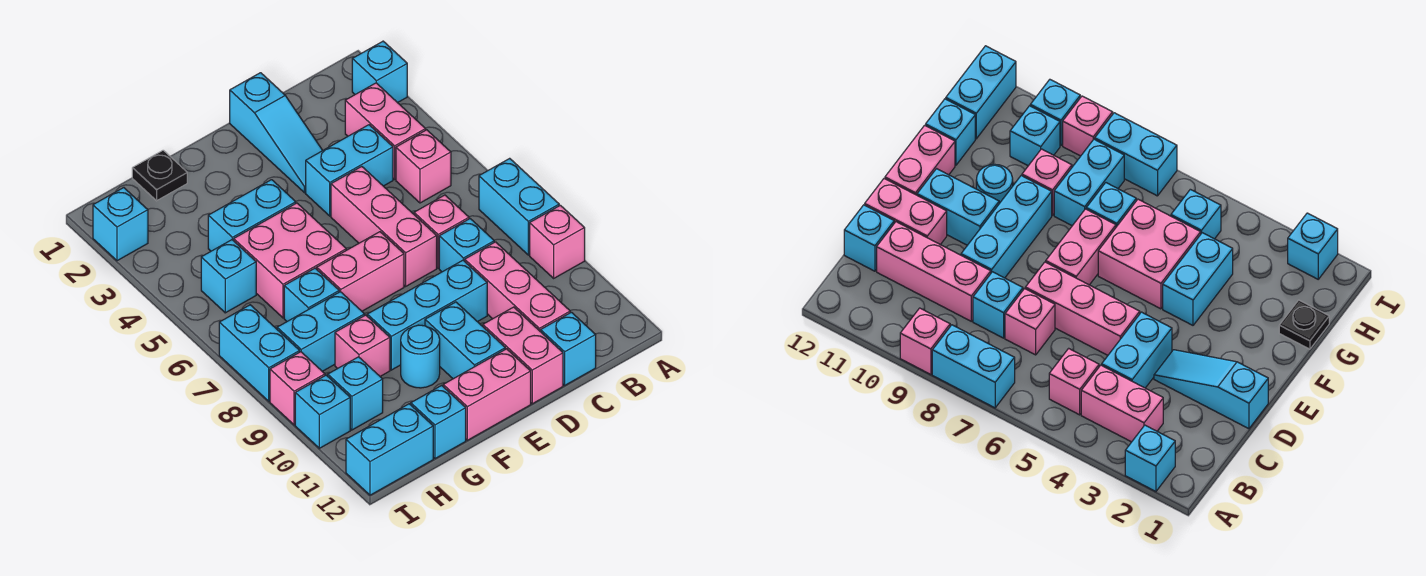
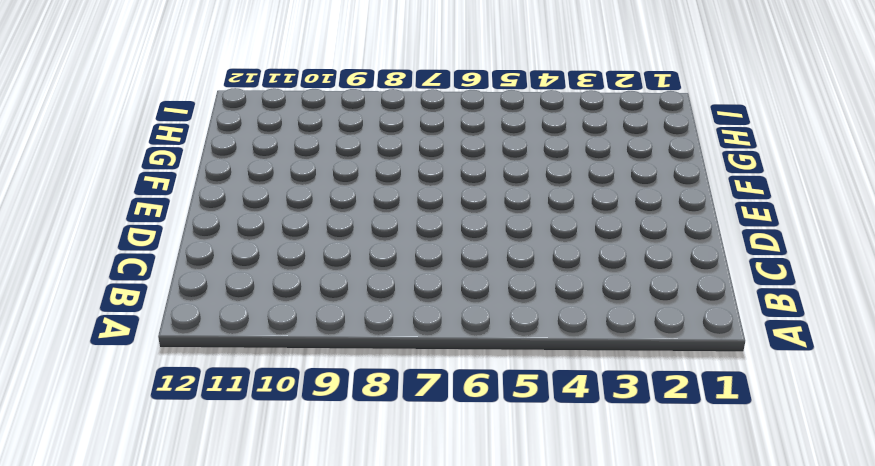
none -> cyan 1x1 brick [352,41,407,103]
none -> cyan 1x2 brick [479,158,559,255]
none -> pink 1x1 brick [530,205,585,278]
none -> pink 1x2 brick [345,83,426,179]

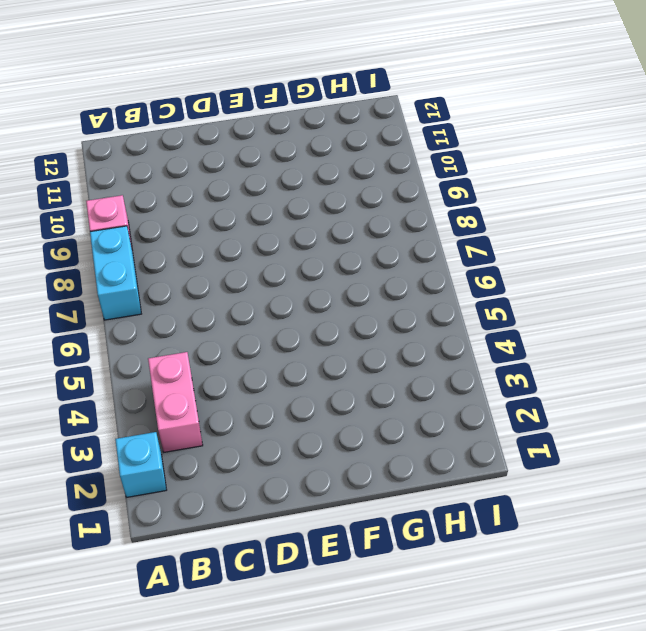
none -> pink 1x1 brick [396,130,451,203]
none -> cyan 1x2 brick [306,125,393,216]
none -> pink 1x1 brick [414,195,469,268]
none -> cyan 1x1 brick [439,219,494,272]

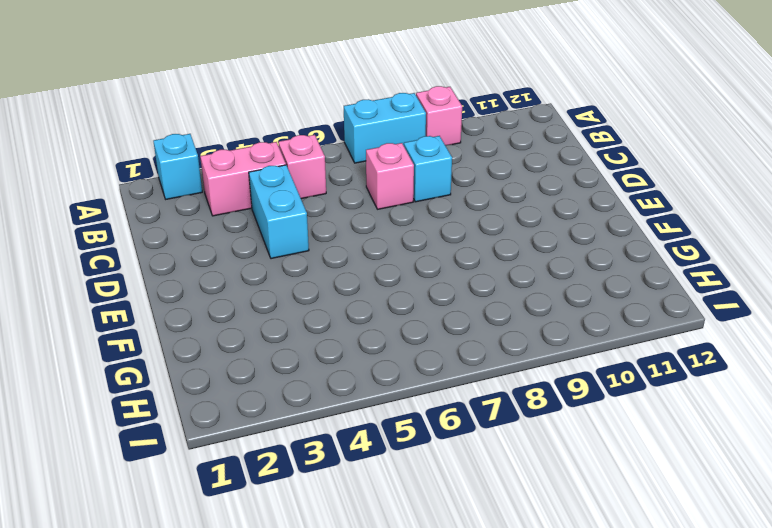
none -> pink 1x3 brick [465,242,570,332]
none -> cyan 1x1 brick [541,312,596,385]
none -> cyan 1x3 slope [230,73,323,193]
none -> pink 1x3 brick [331,167,437,286]

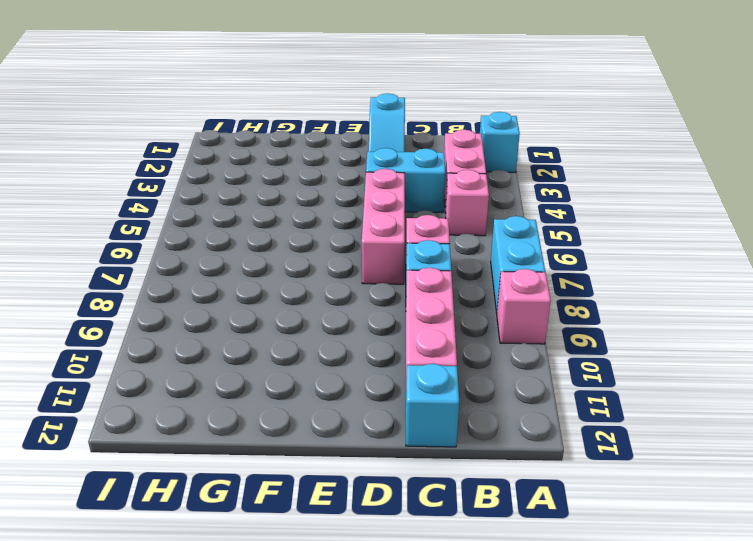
none -> cyan 1x3 brick [367,260,487,370]
none -> pink 1x2 brick [483,307,563,404]
none -> pink 1x2 brick [317,232,404,311]
none -> cyan 1x2 brick [425,302,505,379]

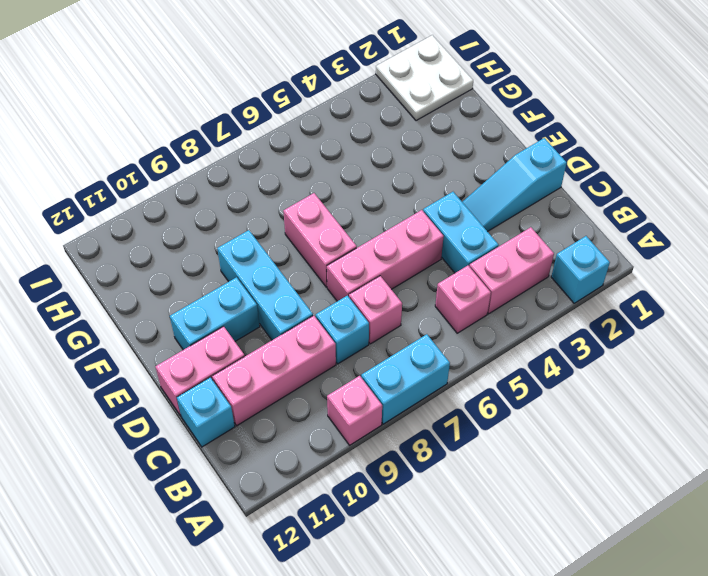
white 2x2 plate [376,35,473,121] -> cyan 1x1 brick [93,188,148,261]
none -> pink 1x2 brick [443,349,531,440]
none -> cyan 1x2 brick [208,180,296,251]
none -> pink 2x2 brick [234,203,346,318]
none -> cyan 1x1 round brick [401,325,440,388]

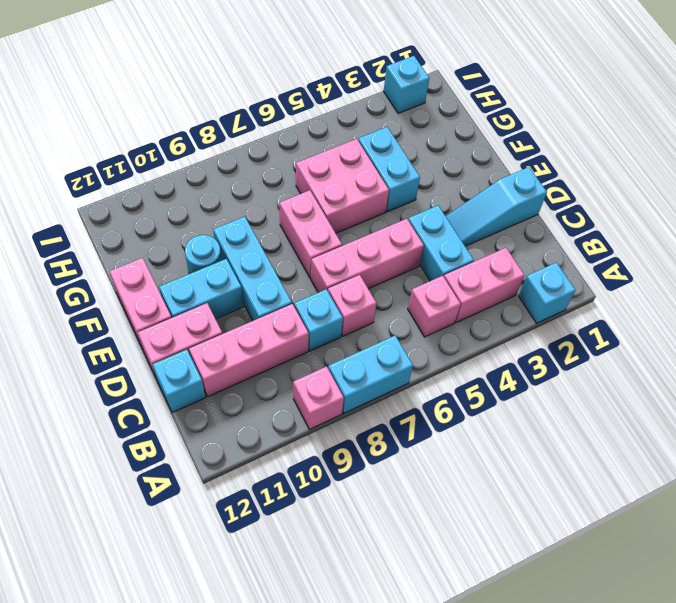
none -> black 1x1 plate [132,150,187,201]
none -> cyan 1x1 brick [284,268,339,321]
none -> cyan 1x2 brick [277,292,365,371]
none -> pink 1x1 brick [335,315,390,376]

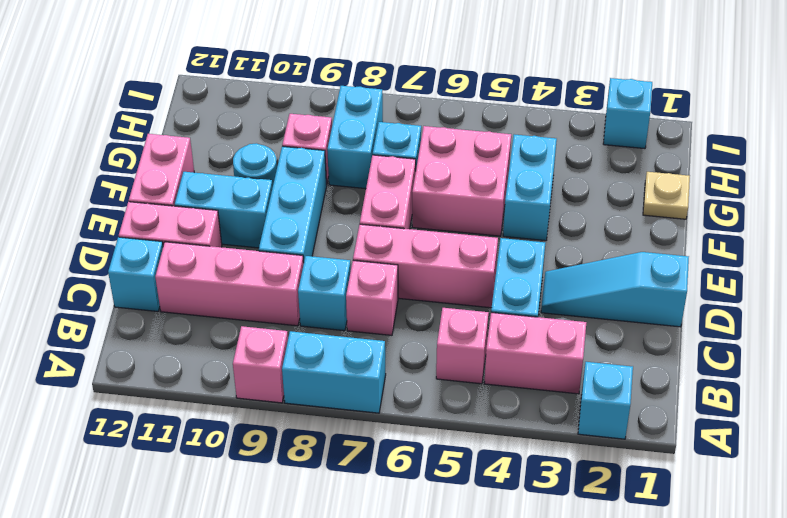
tan 1x1 plate [643,172,690,219] -> black 1x1 plate [132,150,187,201]
none -> cyan 1x1 brick [411,385,466,459]
none -> cyan 1x1 brick [201,240,256,313]
none -> cyan 1x1 brick [328,357,383,430]
none -> cyan 1x2 brick [346,404,433,495]

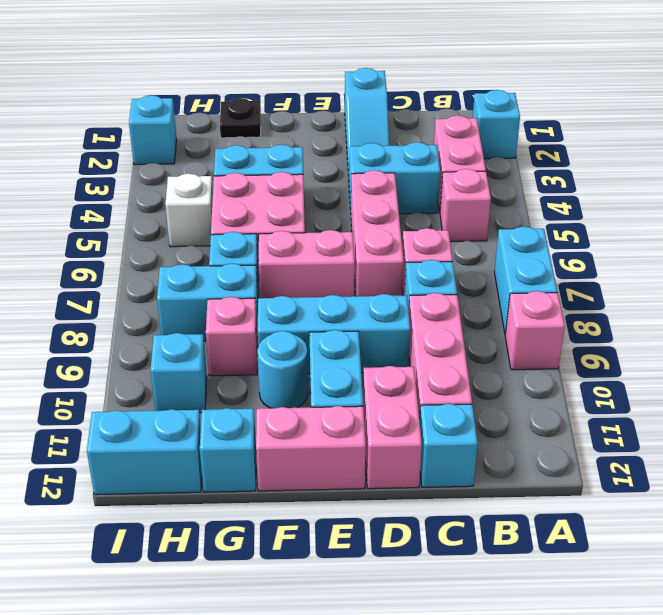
white 1x1 brick [165,174,213,247] -> cyan 1x1 brick [201,240,256,313]
none -> cyan 1x2 brick [219,305,300,401]
none -> pink 1x1 brick [270,352,325,425]
none -> cyan 1x1 brick [295,375,350,448]

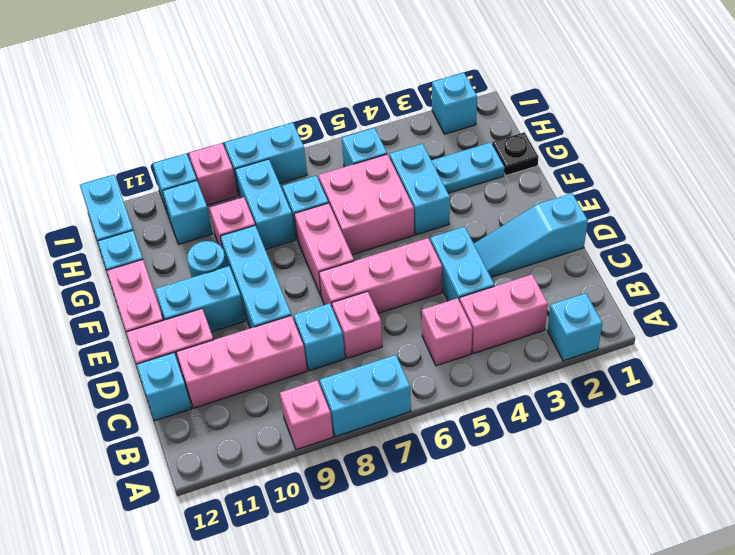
cyan 1x2 plate [431,142,505,193] -> none

